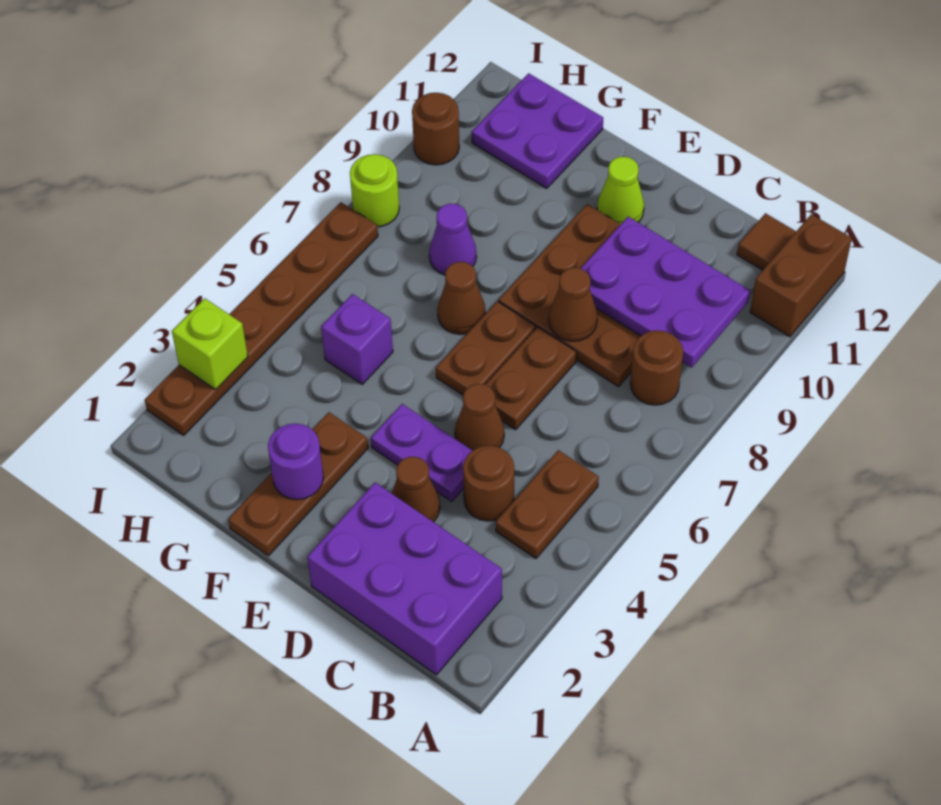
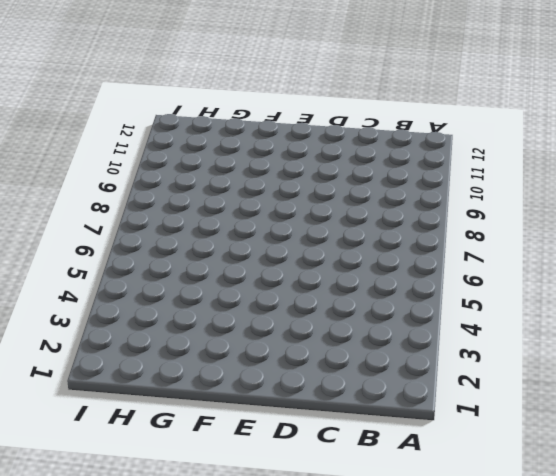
none -> brown 1x2 brick [750,214,852,337]
none -> purple 2x3 brick [307,483,502,675]
none -> brown 1x2 plate [496,450,599,558]

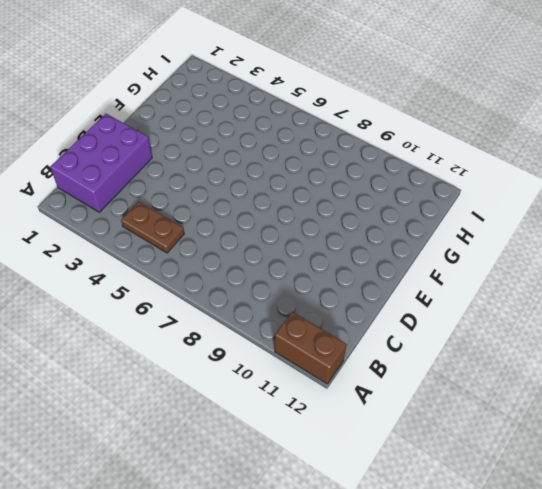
none -> brown 1x1 round brick [630,330,683,405]
none -> brown 1x1 tile [737,213,796,270]
none -> brown 1x1 round brick [463,446,514,521]

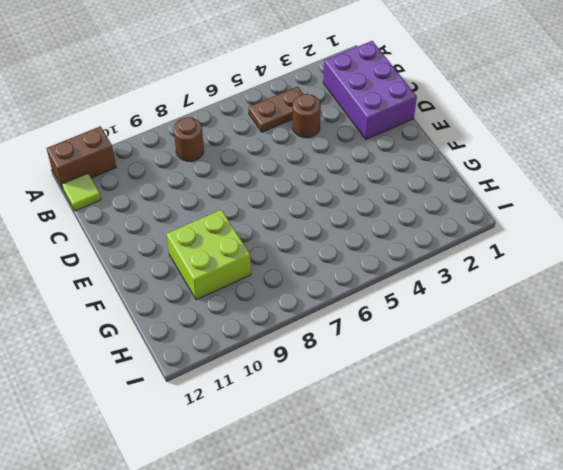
lime 1x1 tile [62,173,101,211] -> brown 1x1 tile [737,213,796,270]
lime 2x2 brick [166,210,251,300] -> none
none -> brown 3x3 plate [498,204,641,387]
none -> brown 1x1 cone [392,457,440,522]
none -> purple 1x2 plate [371,404,473,501]

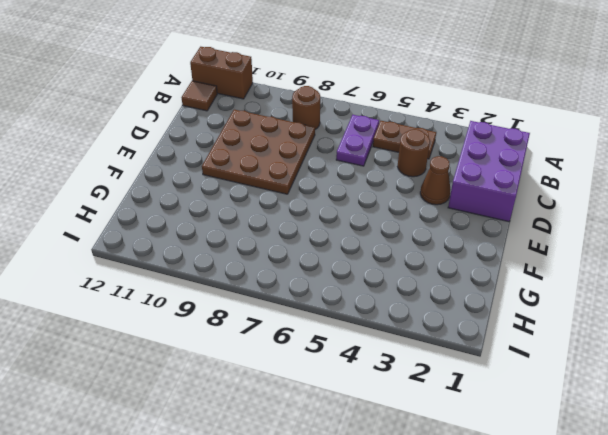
purple 1x2 plate [336,115,379,166] -> purple 1x2 plate moved to [371,404,473,501]
none -> brown 1x1 cone [455,384,504,450]
none -> brown 1x2 plate [485,327,576,430]
none -> brown 1x2 plate [436,301,535,395]

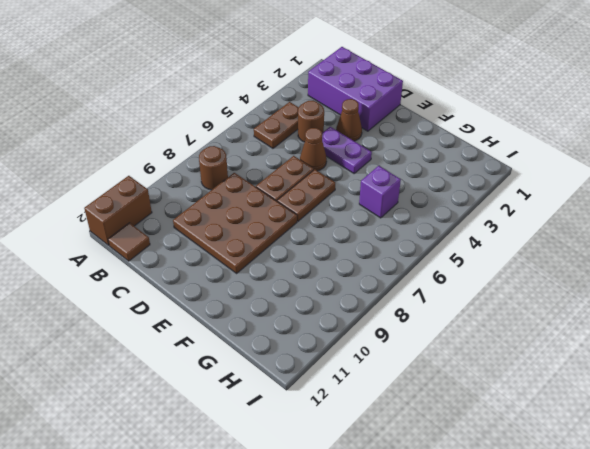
none -> lime 1x1 cone [597,157,644,224]
none -> brown 1x3 plate [228,412,368,556]
none -> brown 1x1 cone [437,262,485,335]

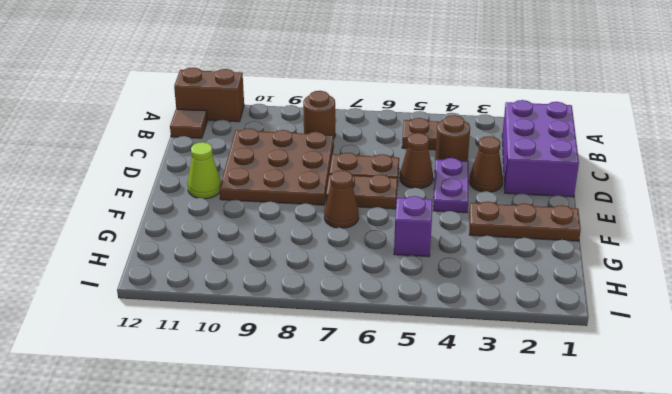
none -> purple 1x1 cone [429,204,477,275]
none -> purple 2x2 plate [472,73,603,188]
none -> brown 1x6 plate [145,202,378,435]

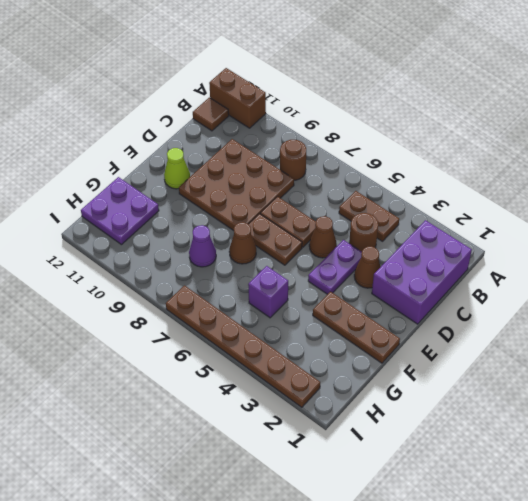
none -> lime 1x1 round brick [350,154,399,227]
none -> brown 1x1 round brick [412,93,459,165]
none -> purple 2x3 plate [581,217,750,368]

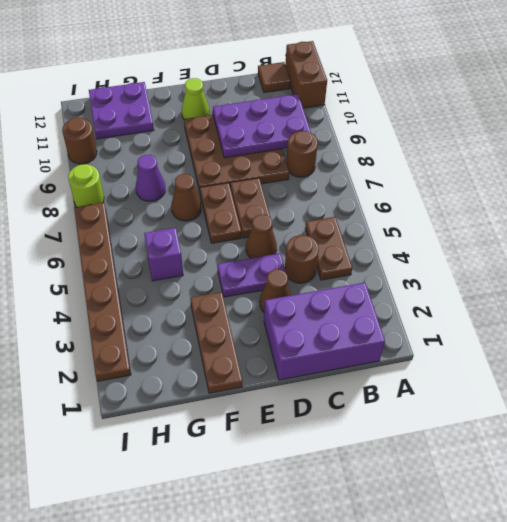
none -> brown 1x1 cone [549,268,597,341]
none -> purple 1x1 round brick [268,423,323,500]
none -> lime 1x1 brick [172,298,248,389]

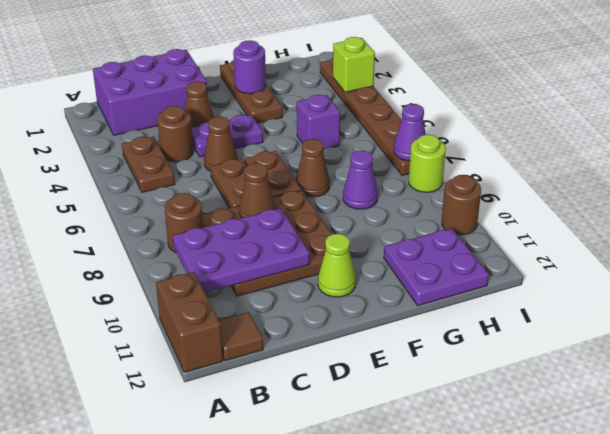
purple 1x1 cone [394,104,426,161] -> none

